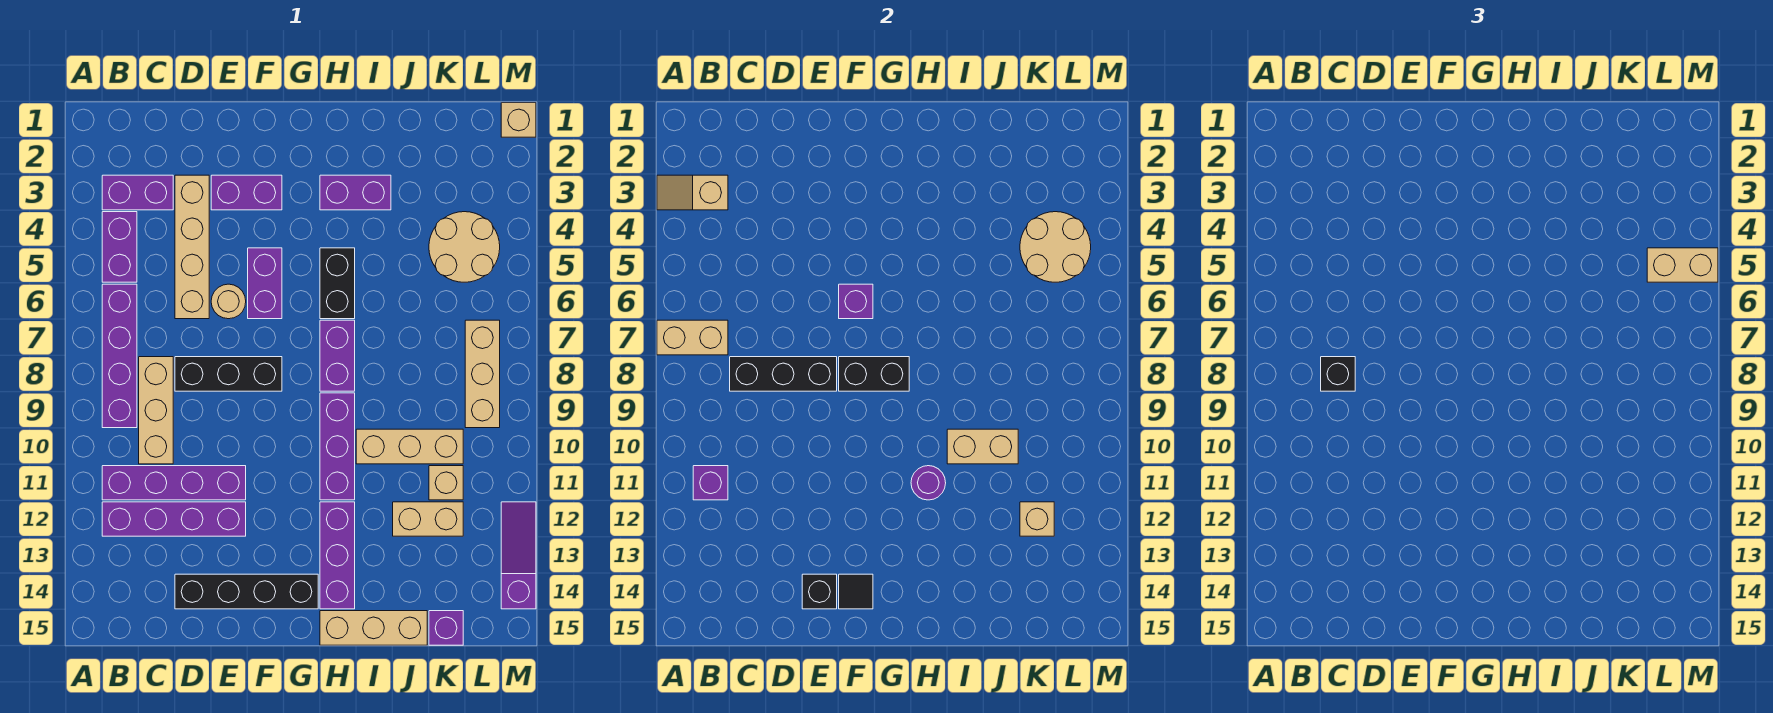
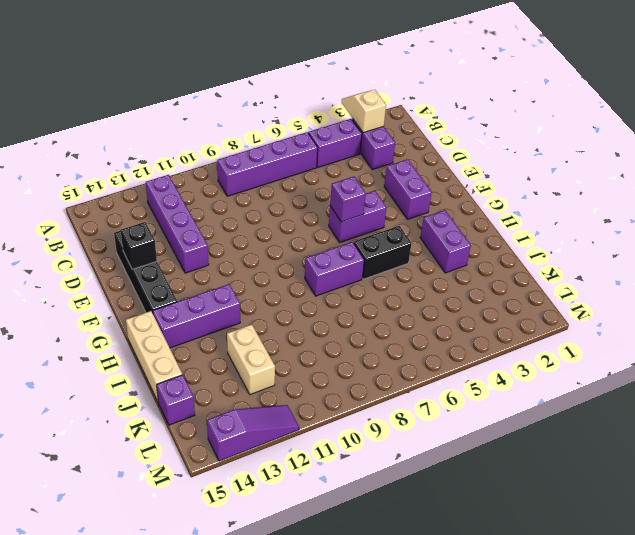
none -> purple 1x4 brick [102,466,246,500]
none -> tan 1x3 brick [139,357,173,464]
none -> tan 1x4 brick [175,175,209,319]
none -> black 1x3 brick [175,357,282,391]

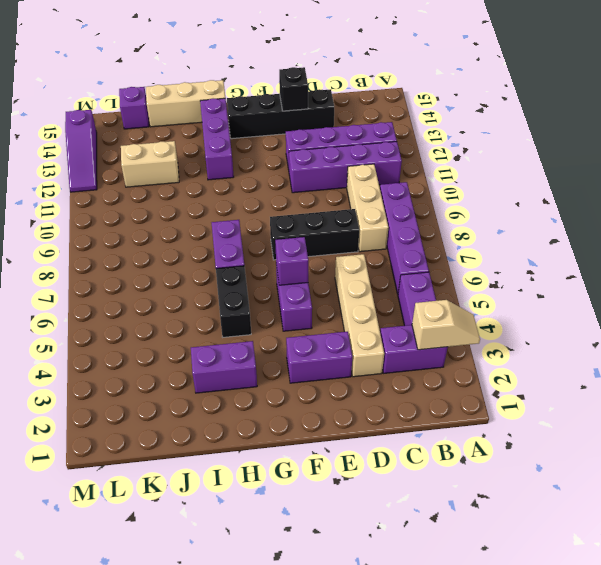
none -> tan 1x1 round brick [211,284,246,319]
none -> purple 1x3 brick [320,393,355,500]
none -> tan 1x3 brick [356,429,463,464]
none -> tan 2x2 round brick [429,212,500,282]

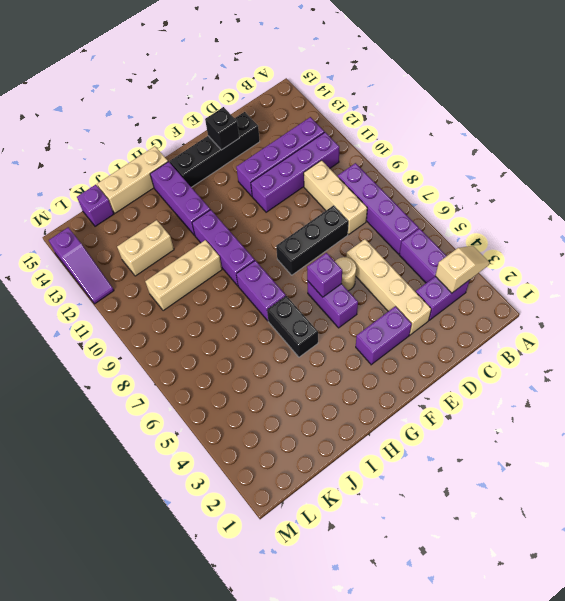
none -> purple 1x2 brick [320,175,391,210]
none -> tan 2x2 round brick [429,212,500,282]
none -> tan 1x1 brick [429,466,463,500]
none -> tan 1x3 brick [465,320,500,428]

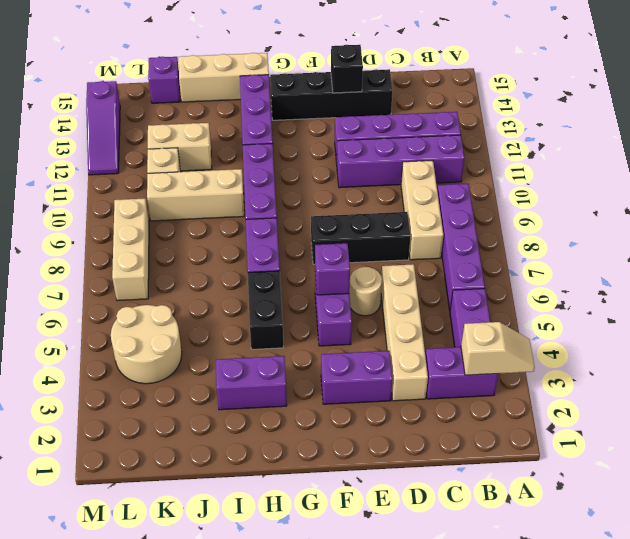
none -> tan 1x1 brick [501,103,536,137]
none -> tan 1x2 brick [657,320,728,355]
none -> purple 1x1 brick [693,466,728,500]
none -> black 1x3 brick [730,357,837,391]

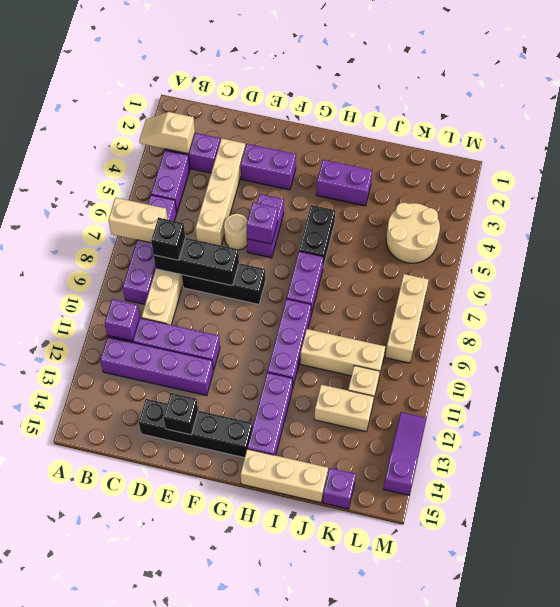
none -> tan 1x1 brick [501,103,536,137]
none -> black 1x2 brick [839,357,909,391]
none -> black 1x1 tile [839,574,873,609]
none -> purple 1x1 round brick [911,466,946,500]

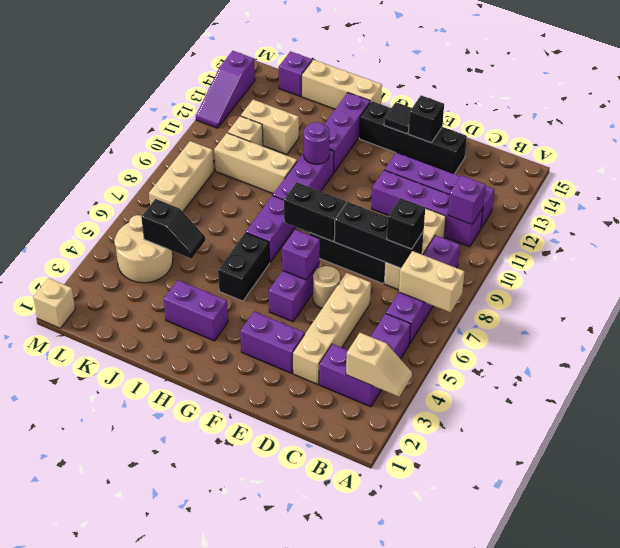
black 1x2 slope [141,199,205,259] -> tan 2x2 round brick [1020,212,1091,282]
none -> tan 1x2 brick [947,429,1018,464]
none -> tan 1x1 brick [1020,502,1054,536]
none -> tan 1x2 brick [1647,248,1718,282]

